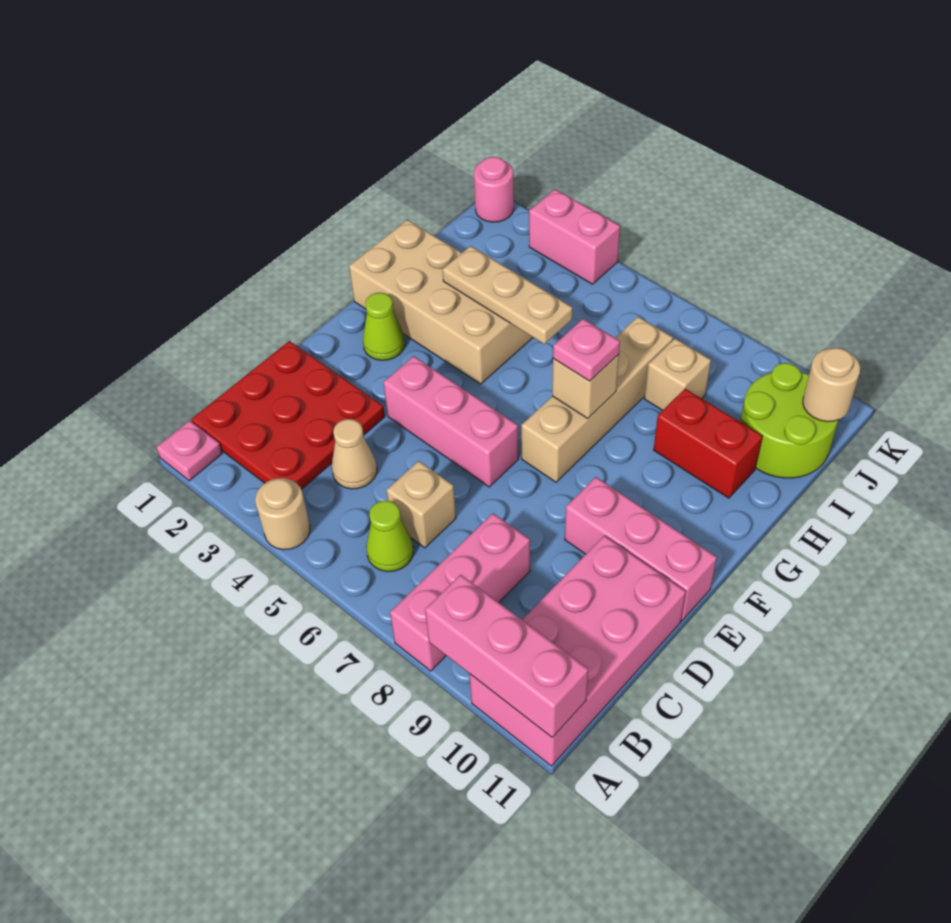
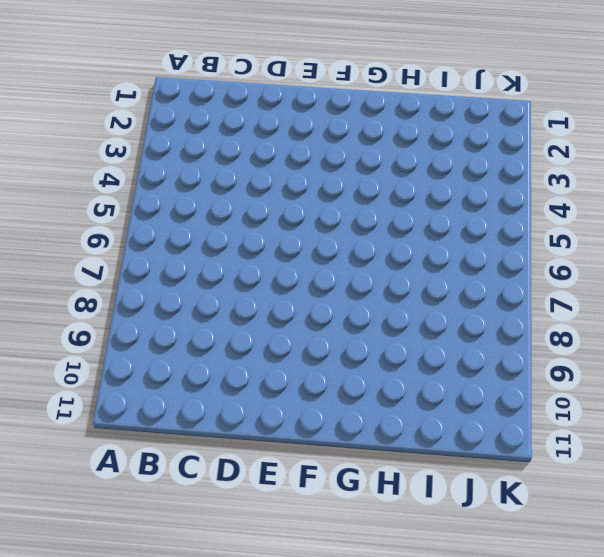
none -> pink 1x1 plate [156,421,222,481]
none -> tan 1x1 round brick [255,478,310,550]
none -> pink 1x3 brick [390,513,530,671]

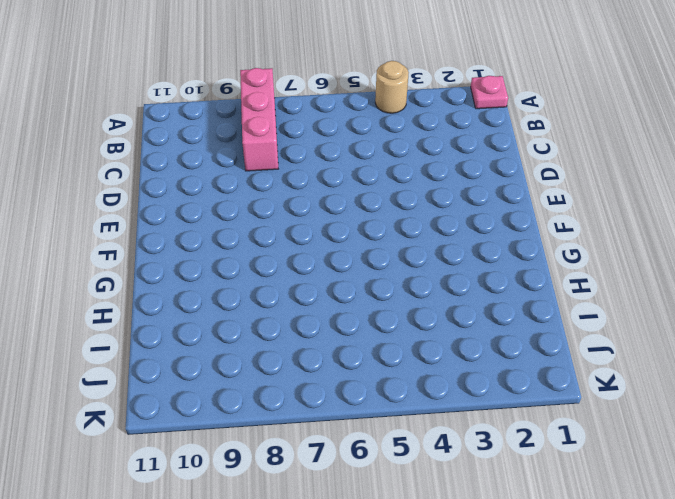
none -> pink 2x4 brick [469,536,686,766]
none -> red 3x3 plate [191,341,385,489]
none -> lime 1x1 cone [366,500,414,572]

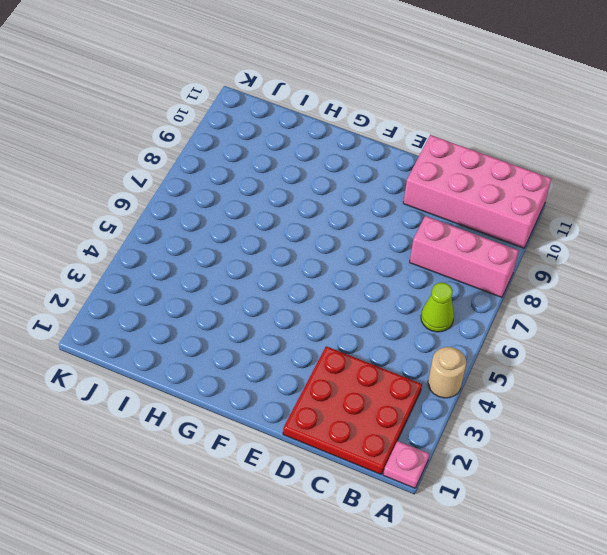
none -> tan 1x1 cone [332,419,377,489]
none -> tan 1x1 brick [386,461,456,548]
none -> pink 1x3 brick [383,356,518,487]

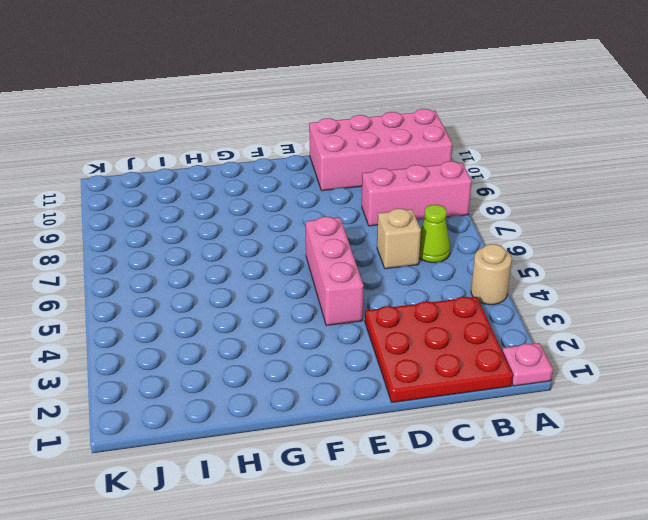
none -> tan 1x1 cone [332,419,377,489]
none -> pink 1x3 brick [565,477,717,621]
none -> lime 1x1 cone [363,293,405,360]

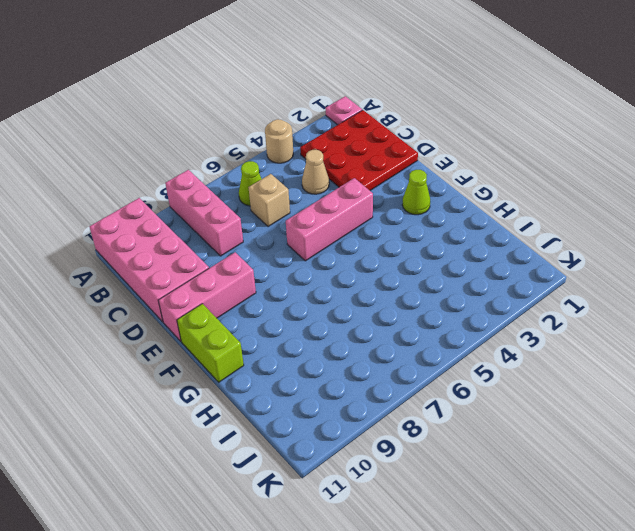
lime 1x2 brick [177,304,244,382] -> none
none -> tan 1x4 brick [521,317,673,482]
none -> tan 2x4 brick [349,220,533,384]
none -> red 1x2 brick [654,389,763,498]

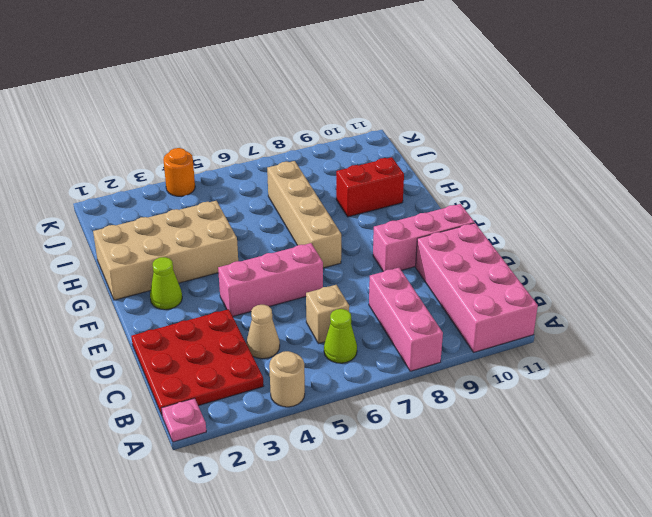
orange 1x1 round brick [163,148,195,196] -> pink 1x2 brick [529,189,620,284]
none -> tan 1x1 brick [645,339,711,410]
none -> lime 2x2 round brick [740,363,838,478]
none -> pink 1x1 round brick [474,157,514,222]

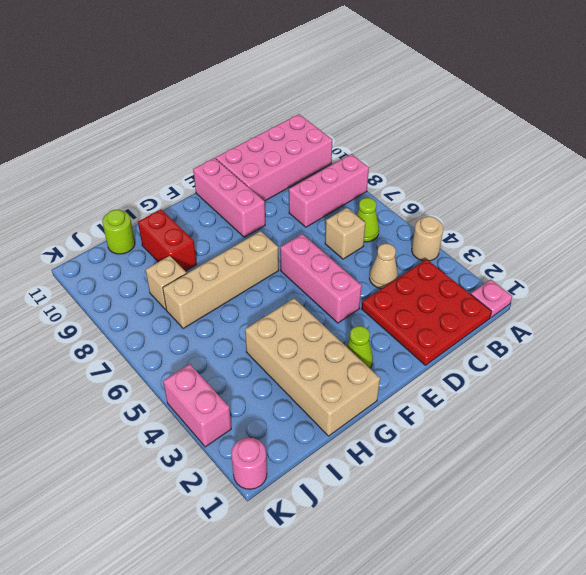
lime 1x1 round brick [102,210,135,254] -> lime 2x2 round brick [740,363,838,478]
none -> pink 1x3 brick [425,575,588,737]
none -> tan 1x1 brick [552,354,619,418]
none -> tan 1x3 plate [442,246,572,344]

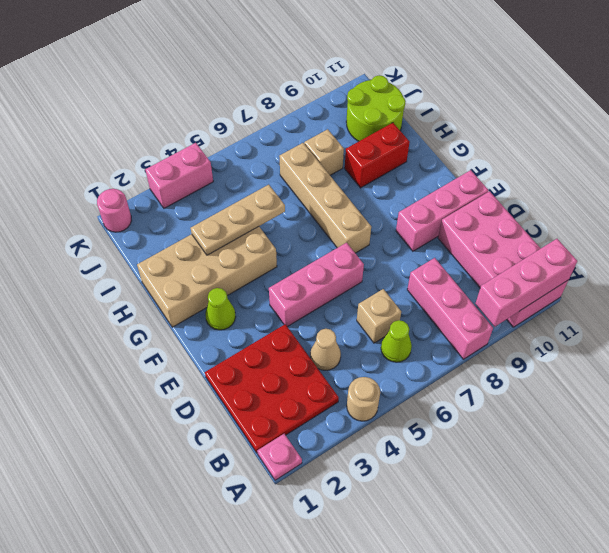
none -> tan 1x1 brick [552,354,619,418]
none -> tan 1x1 round brick [803,348,860,422]
none -> pink 1x1 plate [553,319,620,381]

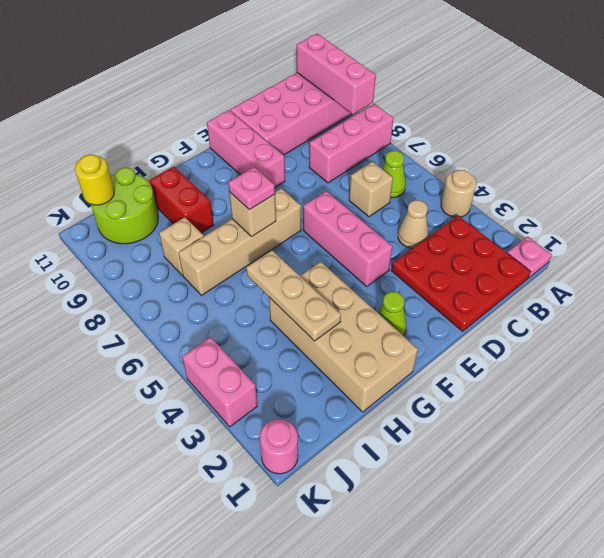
yellow 1x1 round brick [75,155,114,205] -> tan 1x1 round brick [803,348,860,422]

